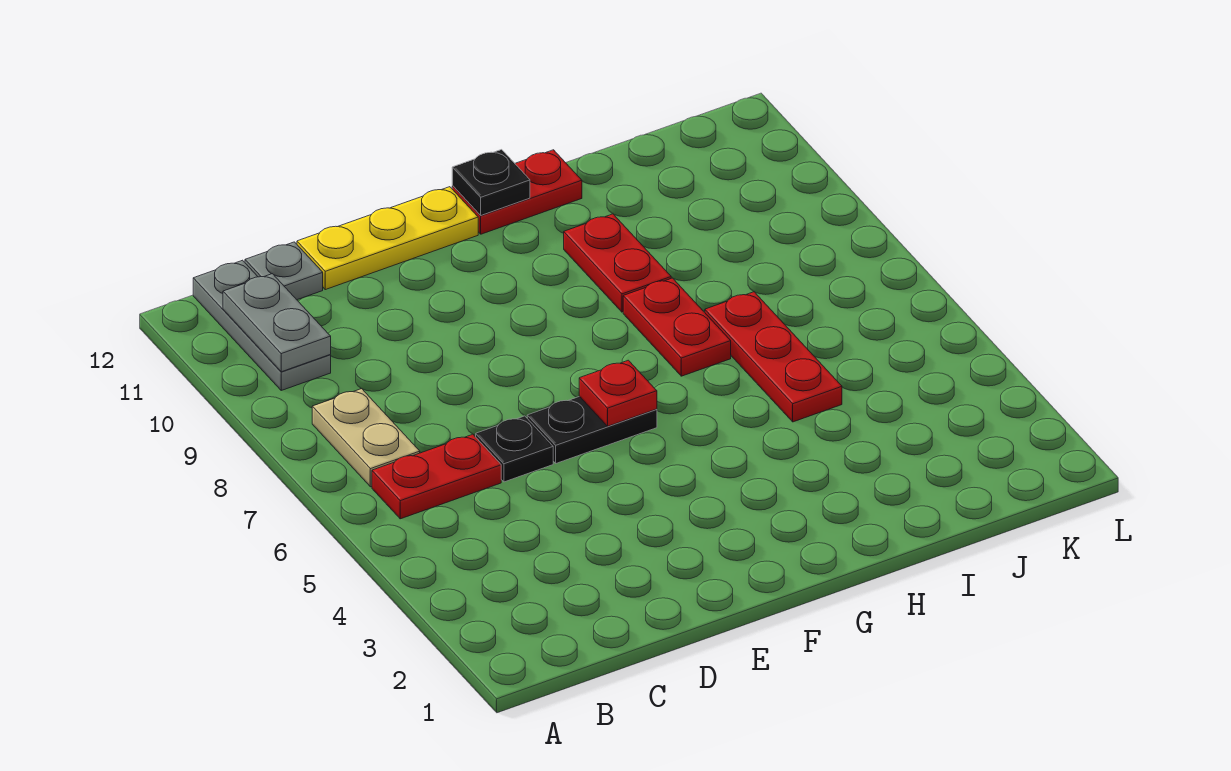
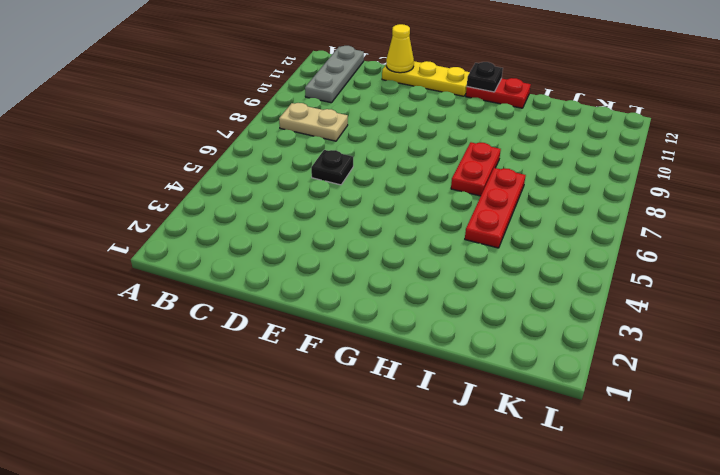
tan 1x2 plate [279,103,348,141] -> tan 1x2 plate turned to [312,389,420,487]
yellow 1x1 cone [386,24,414,73] -> none
none -> red 1x2 plate [372,434,501,519]
none -> grey 1x1 plate [245,242,323,300]
none -> black 1x2 plate [527,396,657,463]

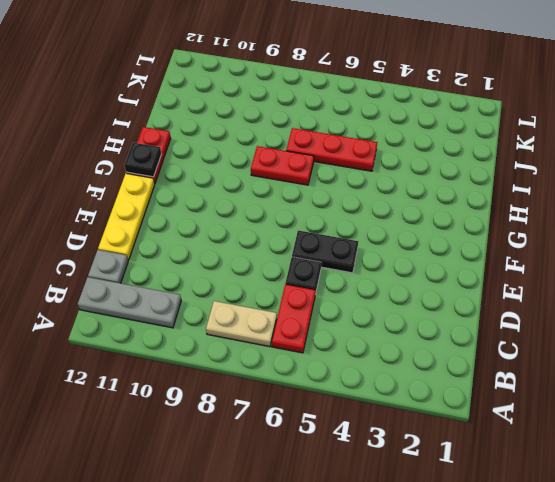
black 1x2 plate [292,230,359,273] -> black 1x2 plate turned to [527,396,657,463]
none -> red 1x2 plate [564,214,671,312]
none -> grey 1x2 plate [223,274,331,372]
none -> red 1x1 plate [579,360,657,426]

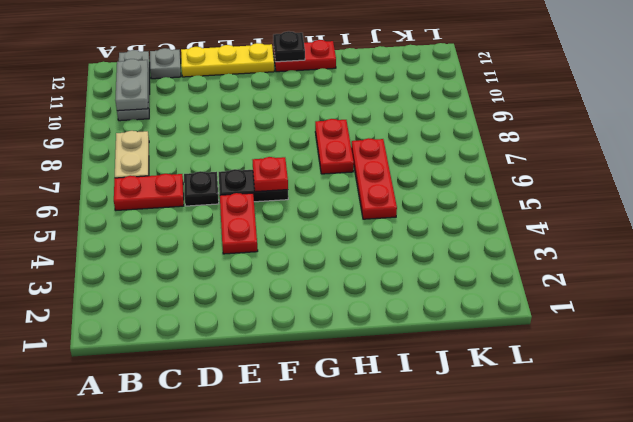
red 1x2 plate [220,193,258,254] -> red 1x2 plate moved to [564,214,671,312]

